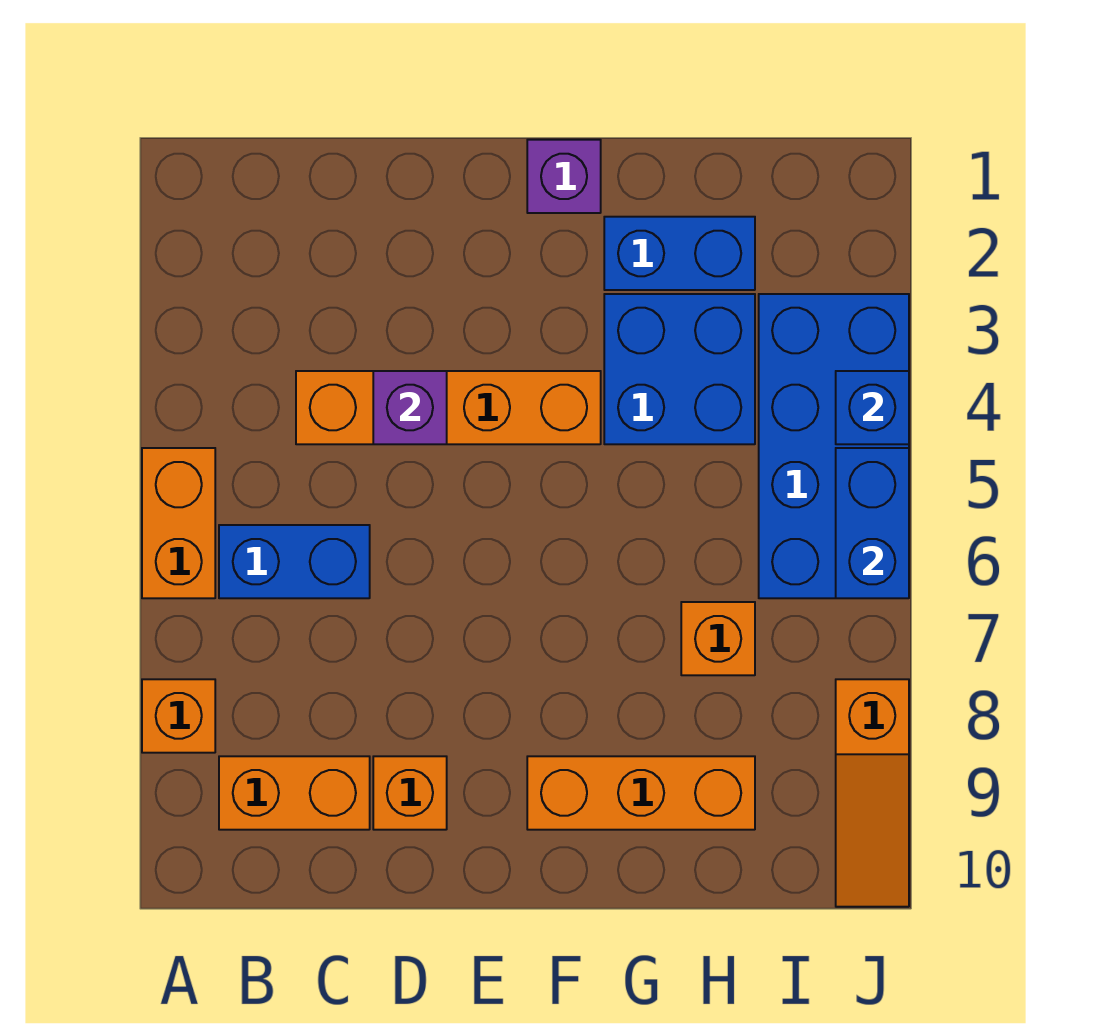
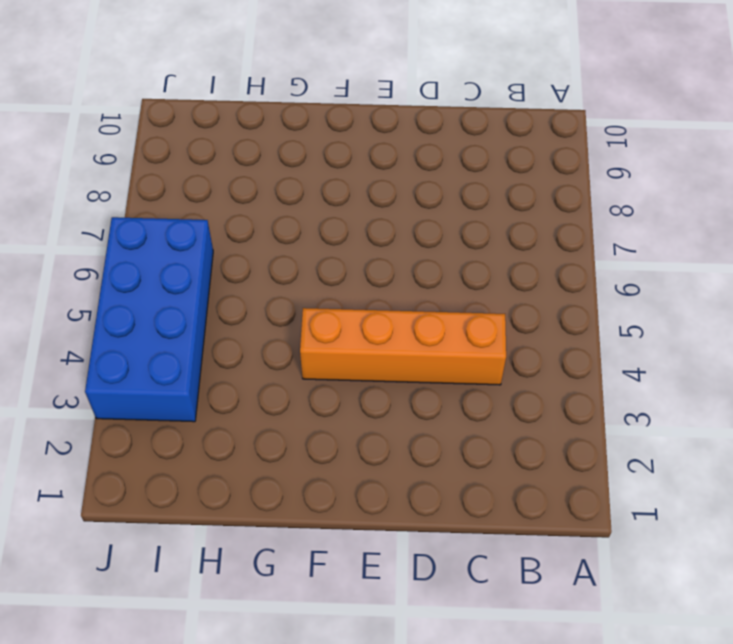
none -> orange 1x2 brick [142,448,215,598]
none -> orange 1x1 brick [142,679,215,753]
none -> blue 1x2 brick [219,525,370,598]

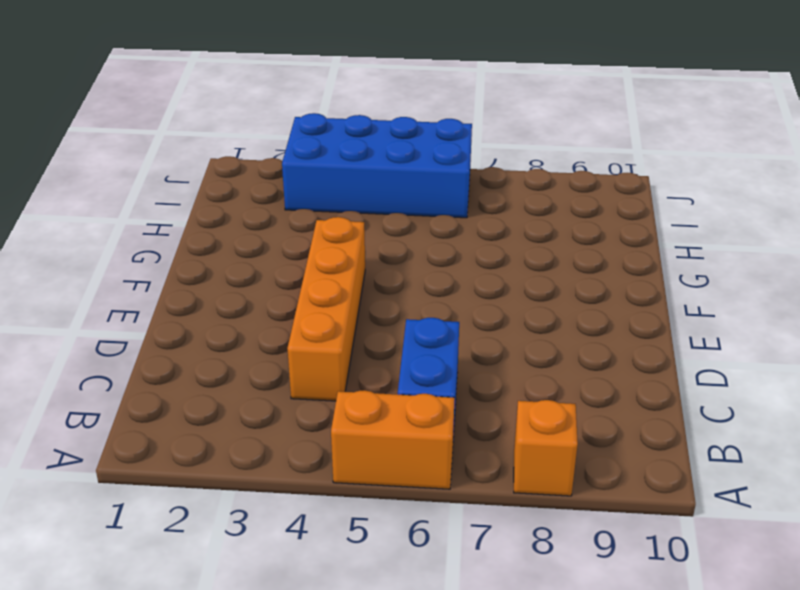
none -> orange 1x2 brick [219,756,370,830]
none -> orange 1x1 brick [373,756,447,830]
none -> purple 1x1 brick [527,140,601,213]

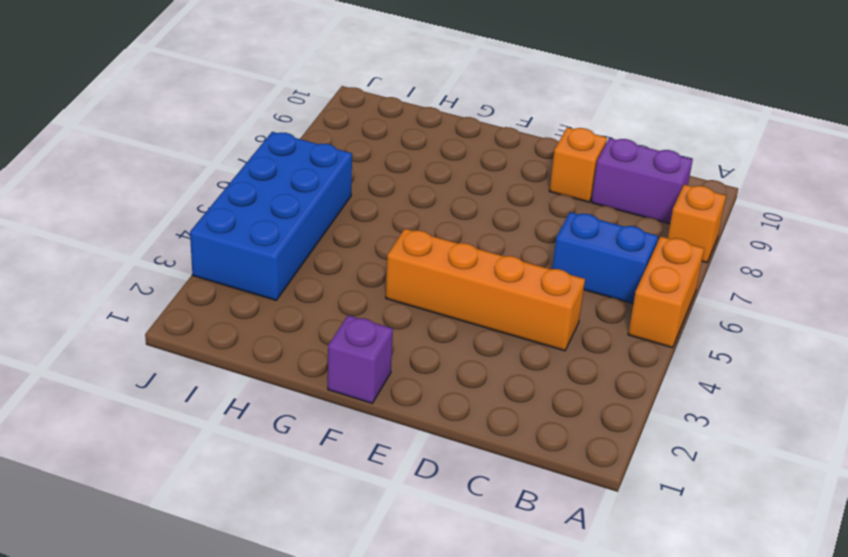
purple 1x2 brick [591,138,693,224] -> orange 1x2 brick [219,756,370,830]
none -> orange 1x3 brick [527,756,755,830]
none -> blue 1x2 brick [604,217,755,290]
none -> blue 2x2 brick [604,294,755,444]

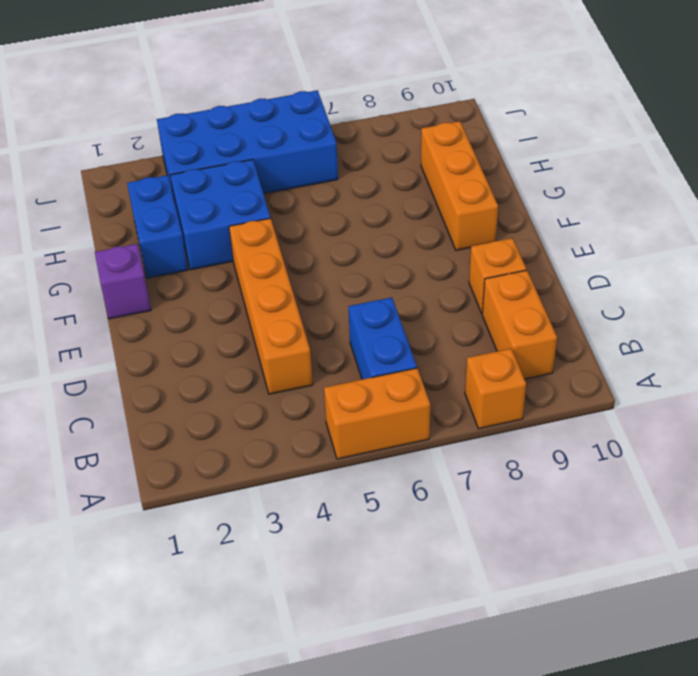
none -> orange 1x1 brick [681,602,755,675]
none -> orange 1x3 slope [836,679,909,907]
none -> purple 1x1 brick [373,371,447,444]

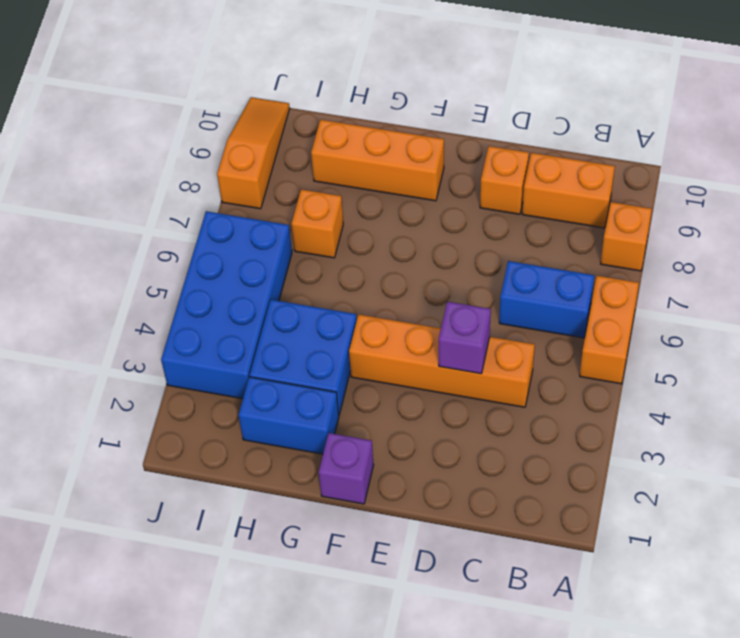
none -> blue 1x1 brick [836,371,909,444]
none -> blue 1x2 brick [836,448,909,598]

